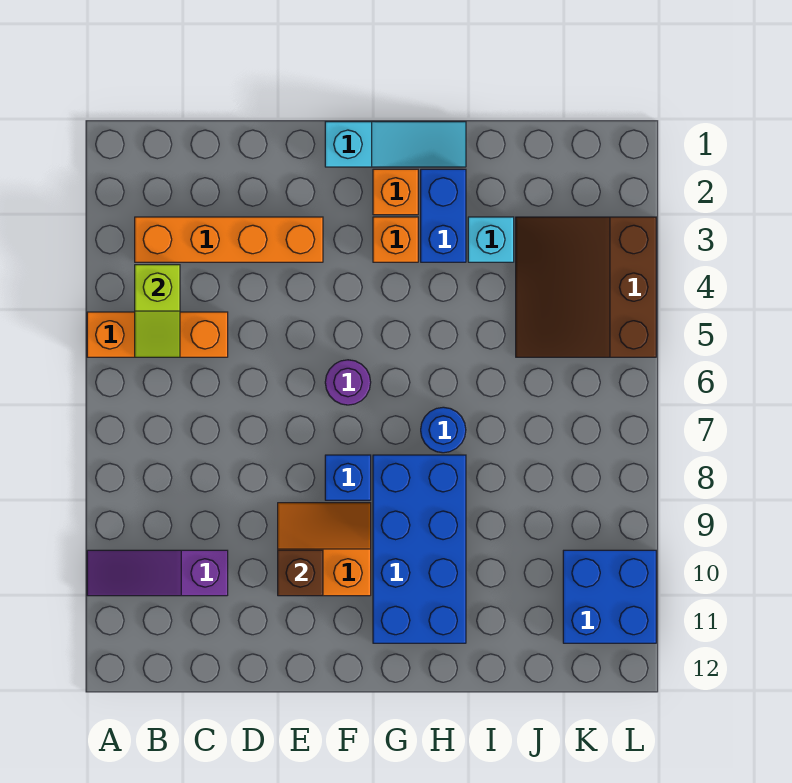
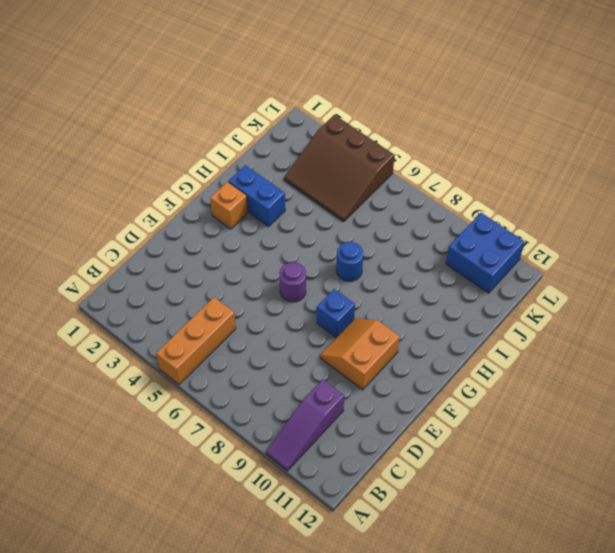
none -> orange 1x4 brick [135,217,323,262]
none -> cyan 1x3 slope [325,122,466,167]
none -> orange 1x1 brick [373,217,418,262]

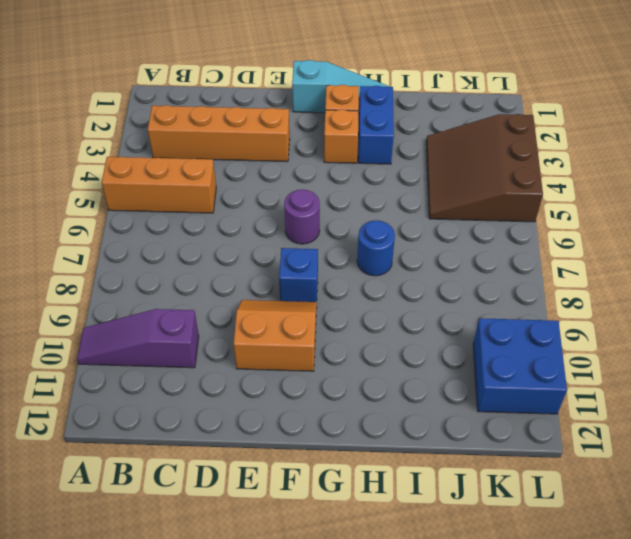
none -> blue 2x4 brick [373,455,466,643]
none -> cyan 1x1 brick [468,217,514,262]
none -> lime 1x2 slope [135,265,180,357]

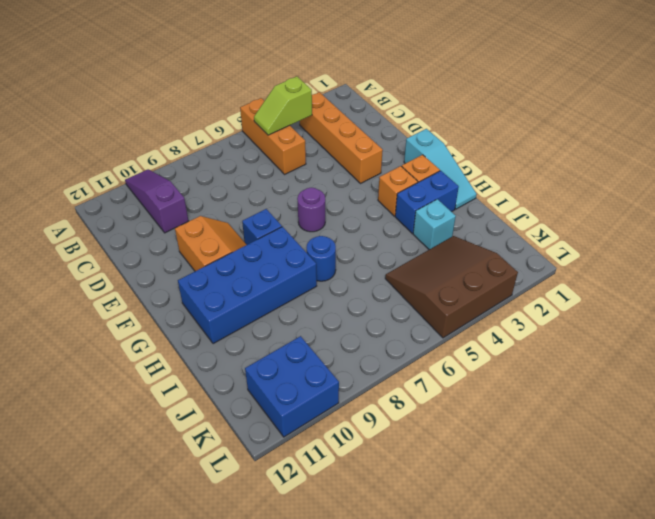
none -> brown 1x1 brick [278,550,323,596]

